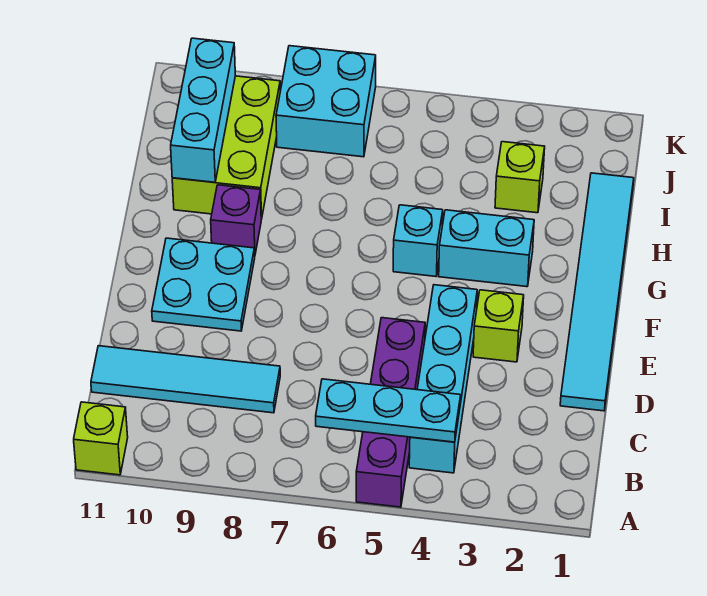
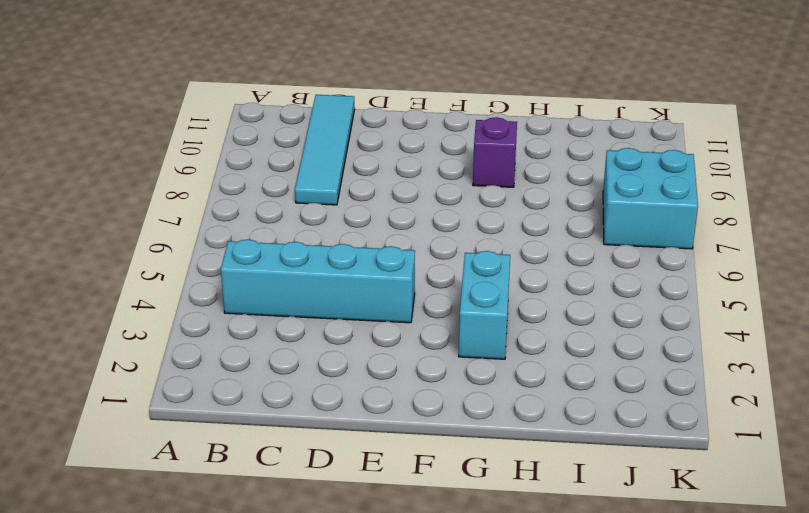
none -> purple 1x4 brick [356,318,425,507]
none -> lime 1x1 brick [74,402,128,475]
none -> cyan 1x6 tile [560,173,634,411]

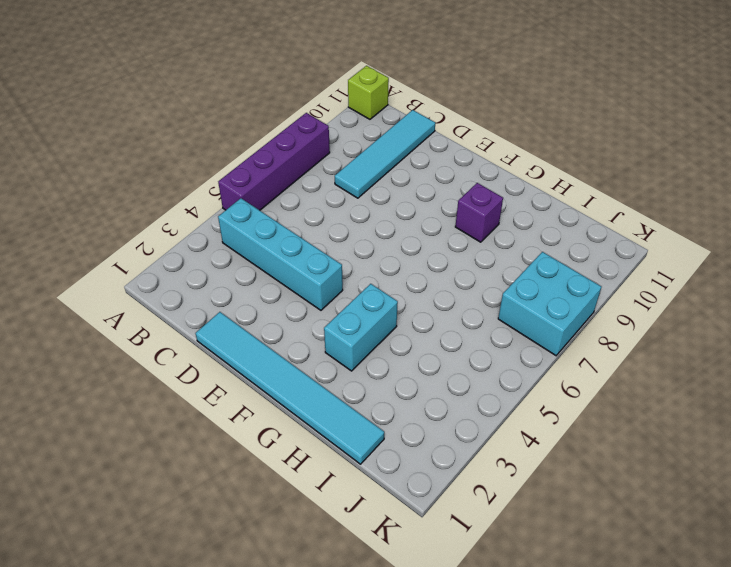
purple 1x4 brick [218,113,330,210] -> purple 1x4 brick turned to [356,318,425,507]
none -> lime 1x1 brick [473,290,524,362]
none -> cyan 2x2 plate [152,238,255,331]
none -> cyan 1x1 brick [393,205,443,276]

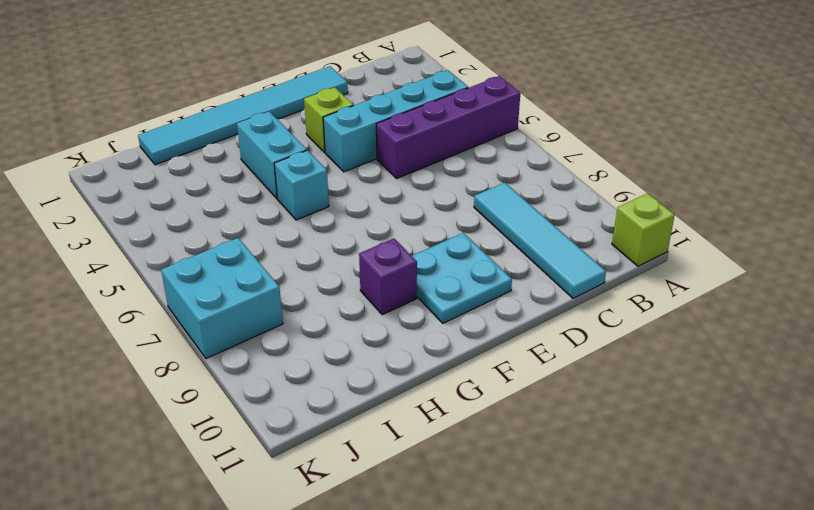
none -> lime 2x3 brick [172,76,280,219]
none -> lime 1x1 brick [495,142,545,213]
none -> cyan 1x3 plate [316,379,461,442]

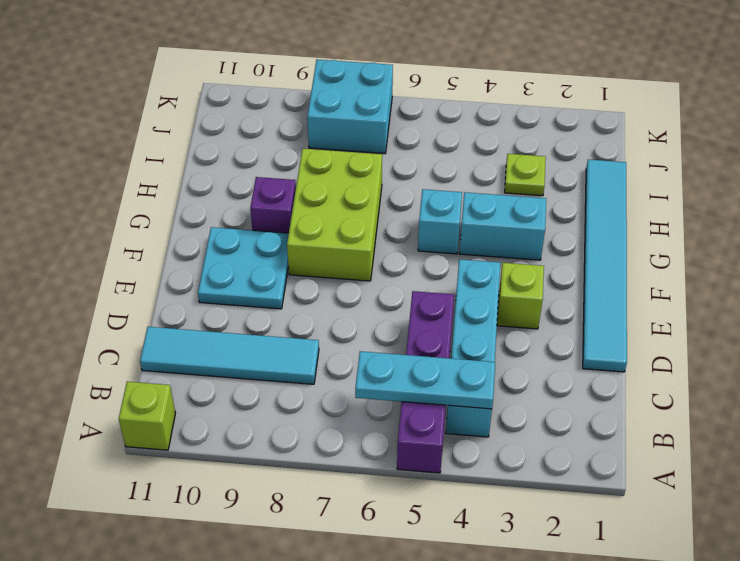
lime 2x3 brick [287,149,382,281] -> lime 2x3 brick moved to [172,76,280,219]
lime 1x1 plate [505,154,546,196] -> lime 1x1 brick [495,142,545,213]
none -> cyan 1x3 brick [171,38,235,182]

